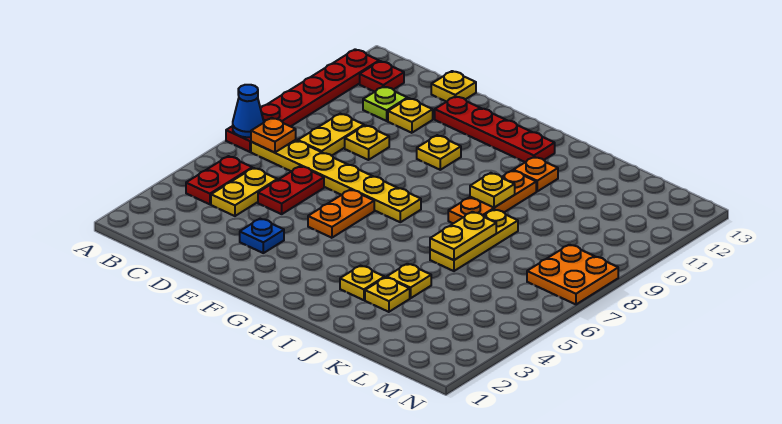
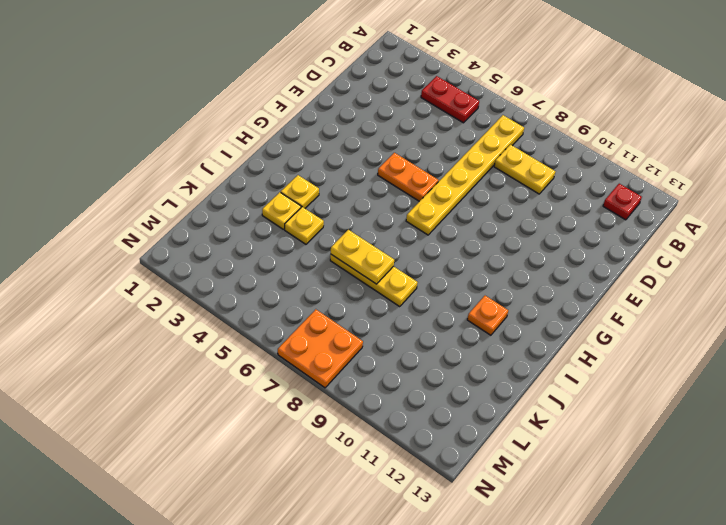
none -> red 1x6 plate [226,49,379,152]
none -> yellow 1x2 plate [211,168,277,216]
none -> lime 1x1 plate [363,86,407,121]

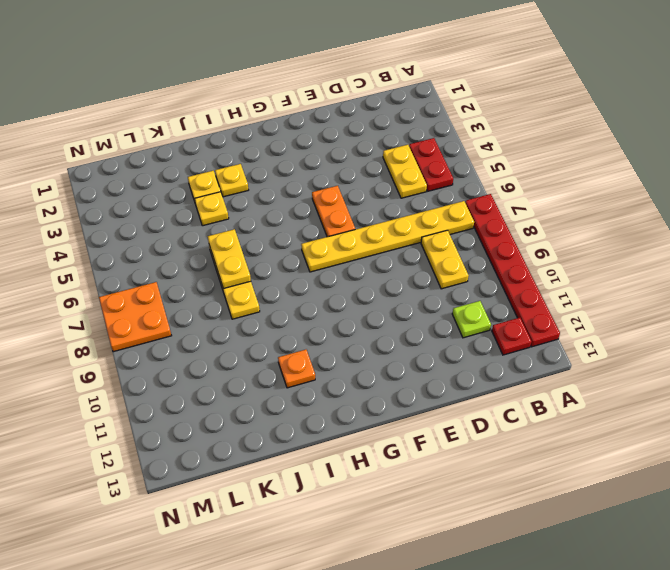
none -> red 1x2 plate [258,166,324,214]
none -> yellow 1x1 plate [345,125,389,160]
none -> yellow 1x1 plate [388,98,433,133]

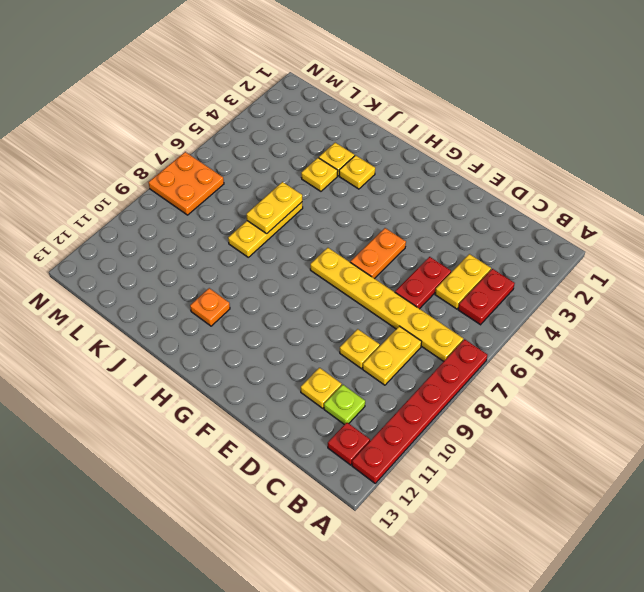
none -> yellow 1x1 plate [431,71,476,102]
none -> blue 1x1 plate [240,219,284,253]
none -> red 1x4 plate [435,96,555,162]

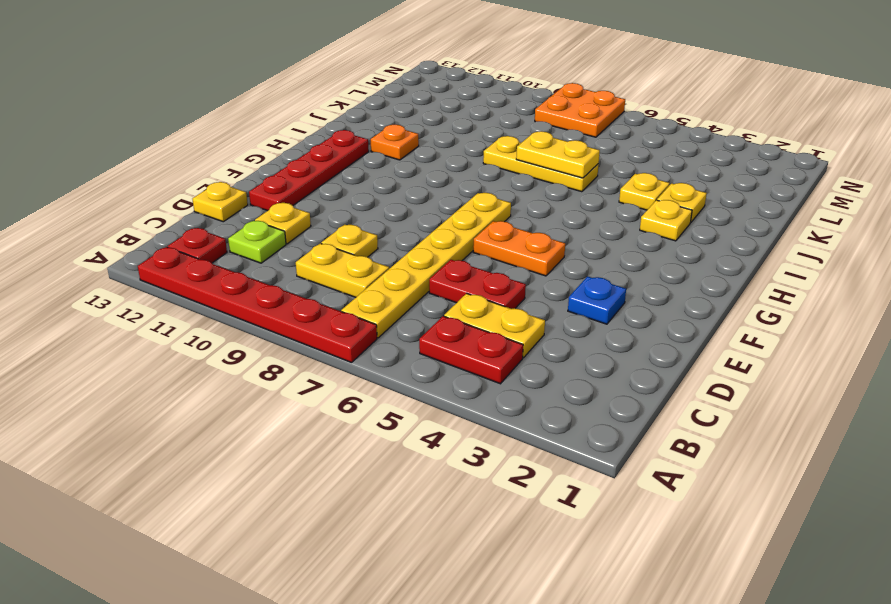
none -> yellow 1x1 plate [417,135,461,170]
none -> orange 1x3 plate [448,170,536,224]
none -> blue 1x1 cone [233,85,264,137]

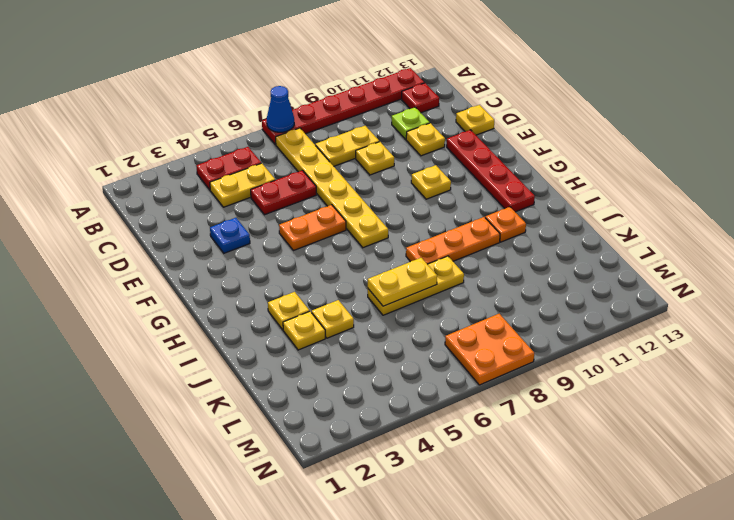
none -> orange 1x1 plate [251,118,296,153]
none -> yellow 1x1 plate [470,173,515,207]

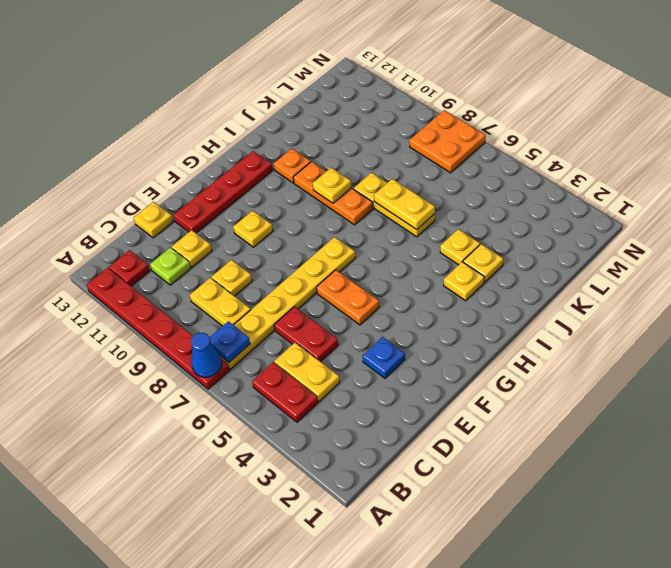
blue 1x1 plate [210,321,250,362] -> orange 1x1 plate [251,118,296,153]

